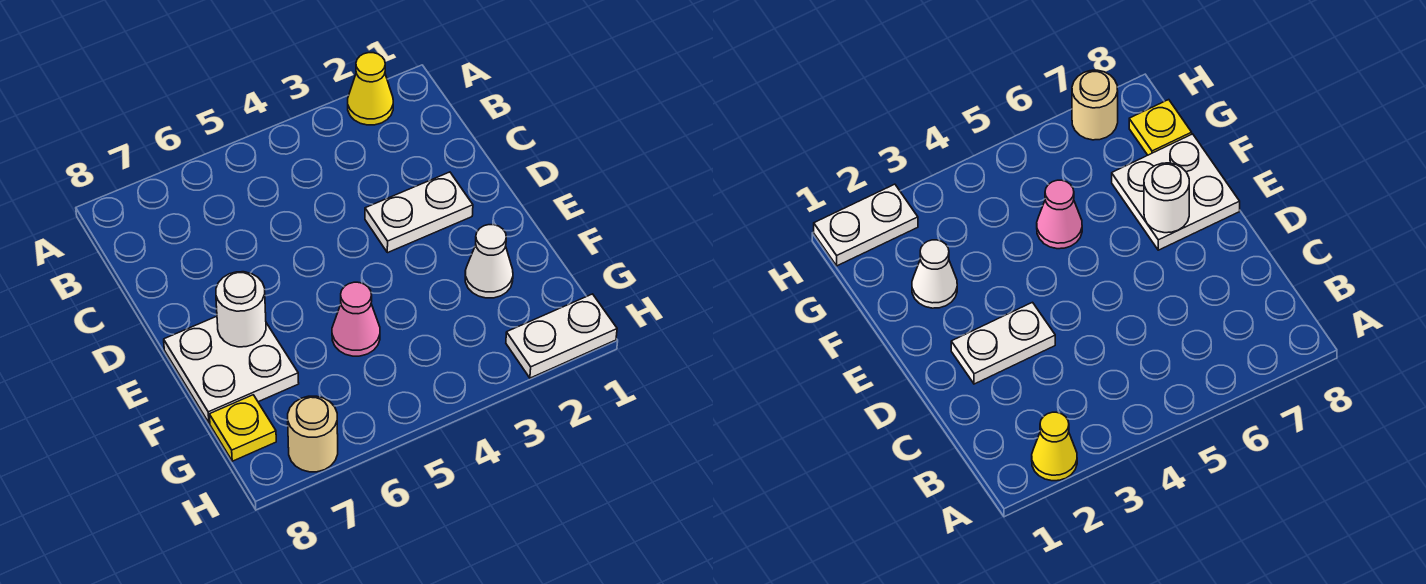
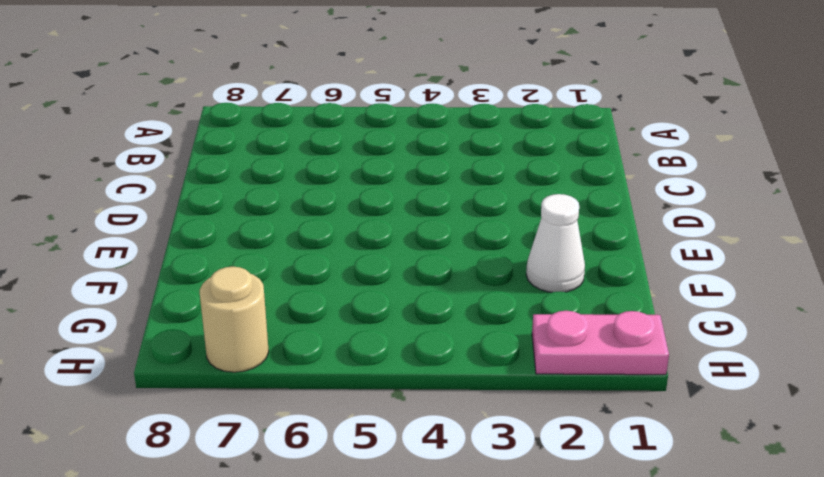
pink 1x2 plate [532,311,669,375] -> white 1x2 plate [506,294,617,378]
none -> yellow 1x1 cone [348,53,393,125]
none -> white 1x2 plate [365,172,473,253]

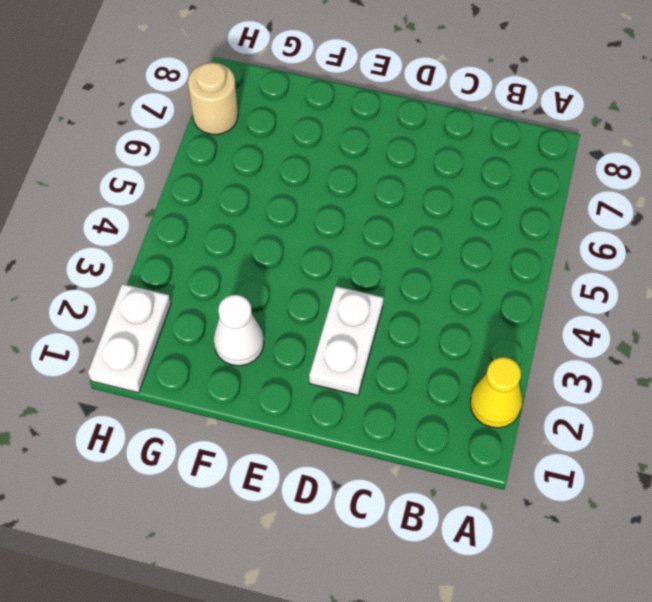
none -> white 2x2 plate [164,316,299,423]
none -> pink 1x1 cone [332,282,380,356]

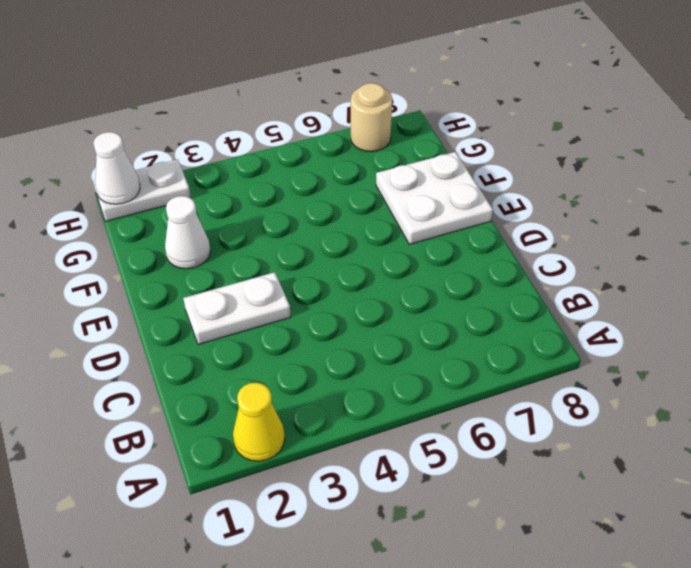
white 1x1 cone [93,132,140,204] -> none
none -> pink 1x1 cone [332,282,380,356]
none -> yellow 1x1 plate [209,395,276,461]

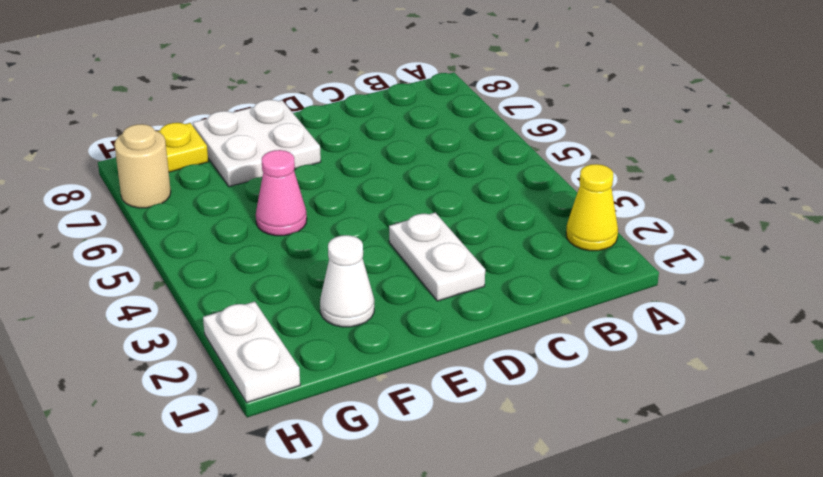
none -> white 1x1 round brick [216,272,266,347]

